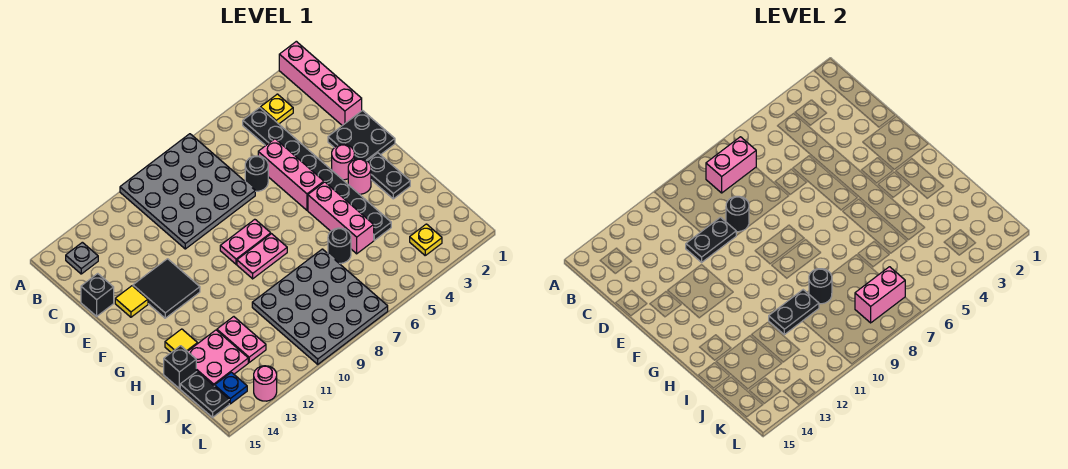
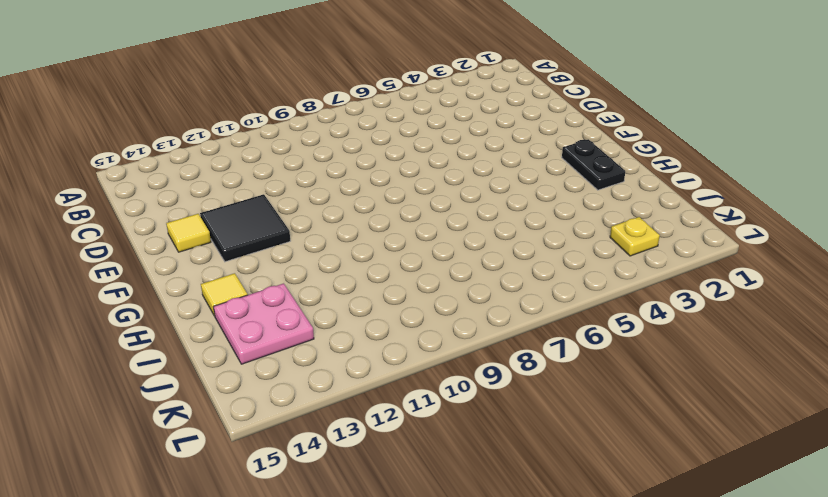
none -> pink 1x4 brick [279,41,362,126]
none -> grey 4x4 plate [120,134,255,249]
none -> yellow 1x1 plate [261,94,293,124]
none -> black 1x8 plate [243,108,391,240]

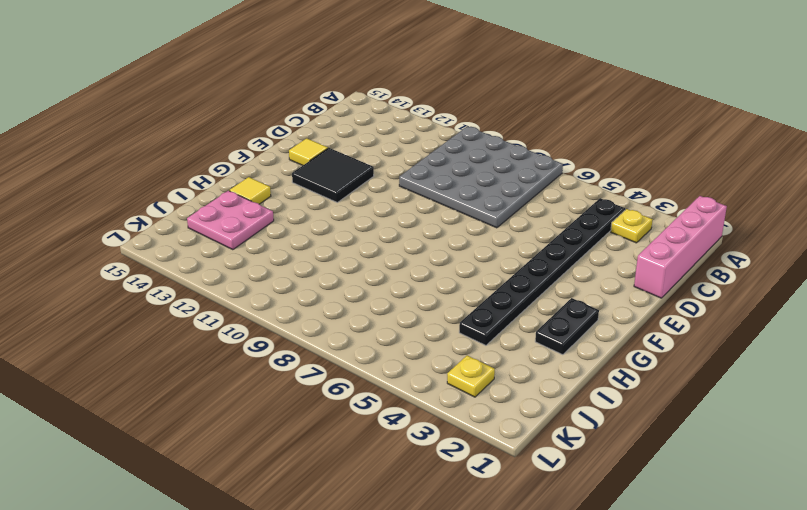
none -> grey 1x1 plate [66,242,98,274]
none -> pink 1x3 brick [258,139,324,210]
none -> black 1x1 round brick [245,156,268,191]
none -> black 1x1 brick [81,274,114,316]

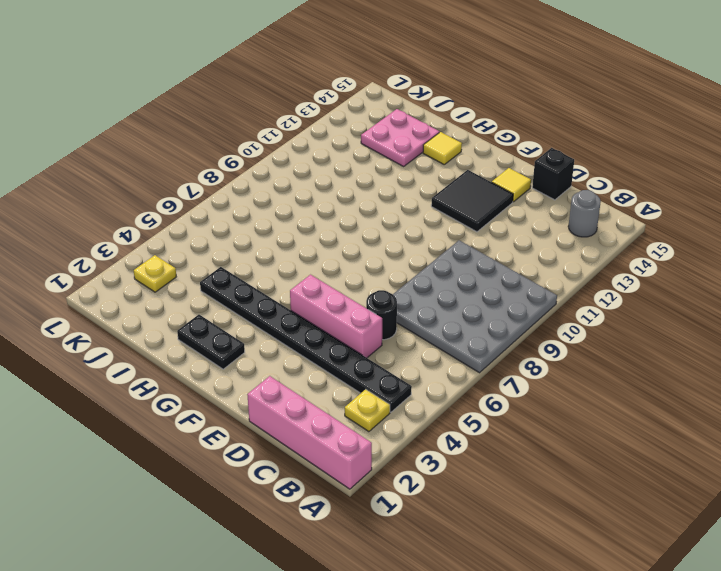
grey 1x1 round brick [568,190,601,237] -> grey 1x1 plate [66,242,98,274]
none -> black 2x2 plate [328,111,395,161]
none -> pink 1x1 round brick [332,144,355,180]
none -> pink 1x2 plate [220,219,271,264]
none -> pink 1x1 round brick [348,159,371,194]

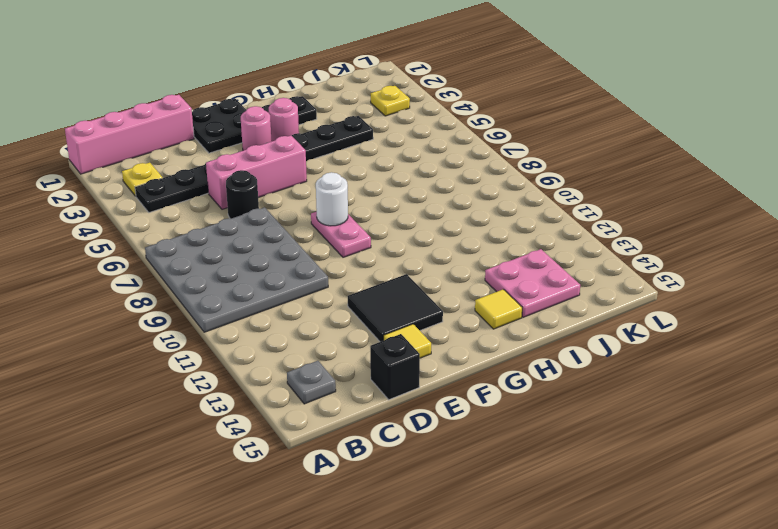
white 1x1 round brick [316,172,348,226] -> none
none -> pink 1x3 brick [308,182,374,254]
none -> pink 1x2 plate [237,234,287,279]
none -> black 1x1 round brick [328,228,351,264]
none -> grey 4x4 plate [252,249,388,364]

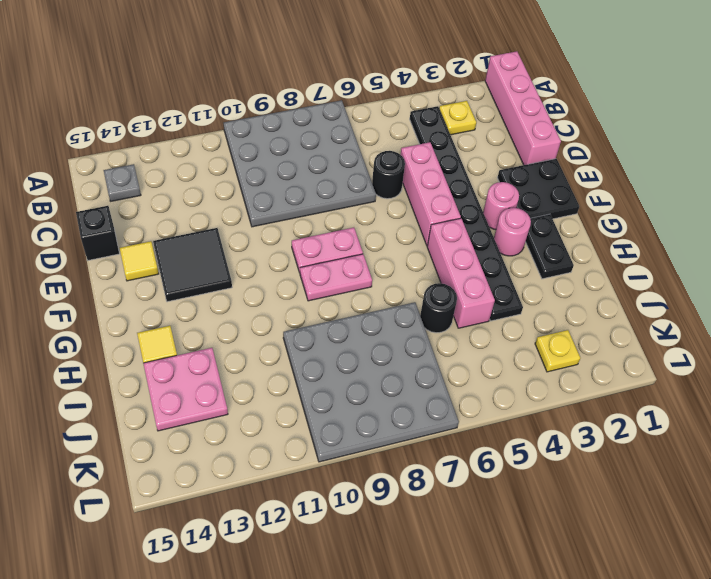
none -> pink 1x2 plate [217,317,266,362]
none -> black 1x1 brick [164,346,196,389]
none -> black 1x2 plate [180,372,229,417]
none -> blue 1x1 plate [215,372,247,404]

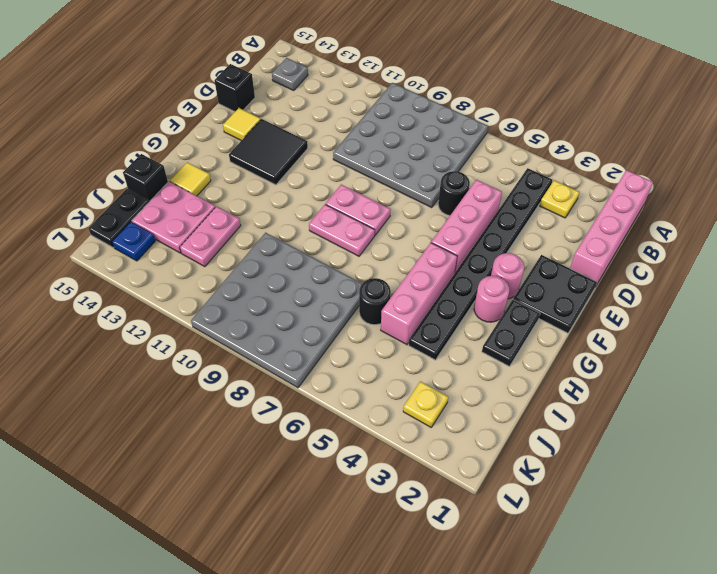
none -> pink 1x1 round brick [254,366,277,401]
none -> pink 1x2 brick [706,137,756,193]
none -> black 1x1 round brick [726,196,749,232]
none -> black 1x2 plate [686,217,736,262]

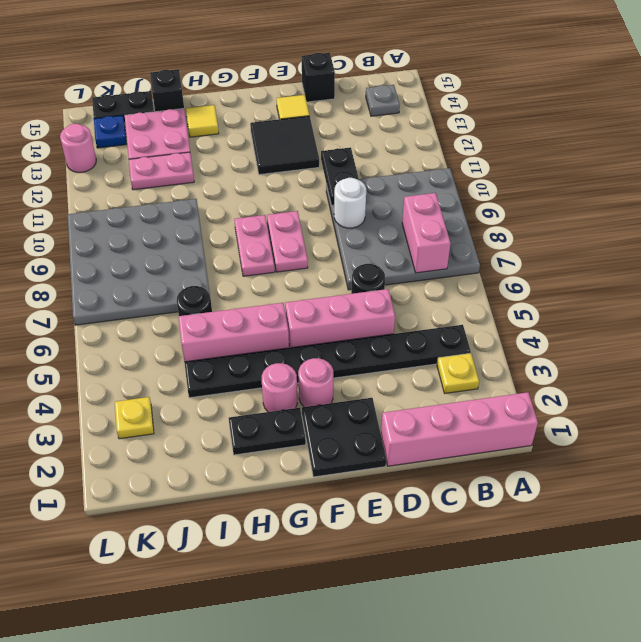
white 1x1 round brick [334,178,366,228] -> black 1x1 round brick [726,196,749,232]
none -> black 1x1 round brick [809,269,832,304]
none -> black 1x2 plate [769,290,819,335]
none -> pink 1x2 brick [855,267,905,323]

